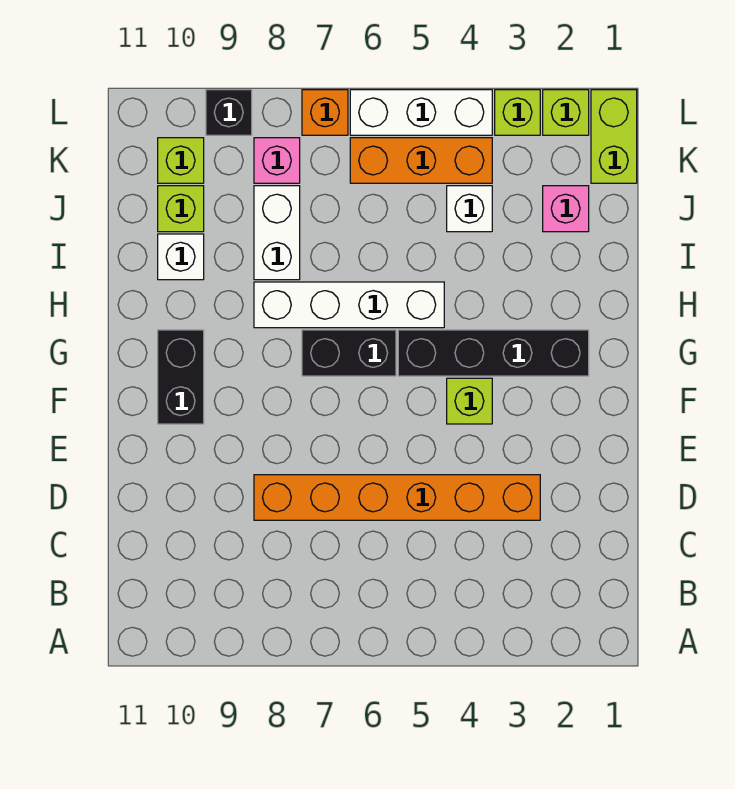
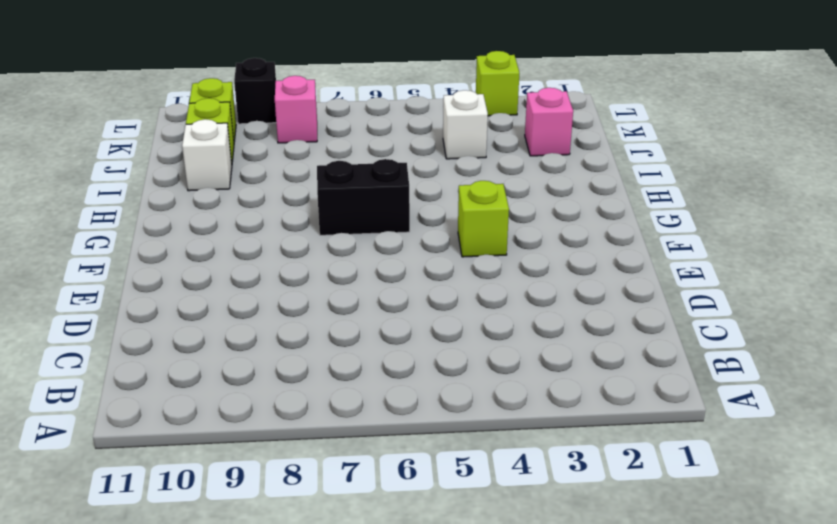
none -> orange 1x6 brick [254,475,540,520]
none -> black 1x2 brick [158,330,204,424]
none -> black 1x4 brick [398,330,589,376]

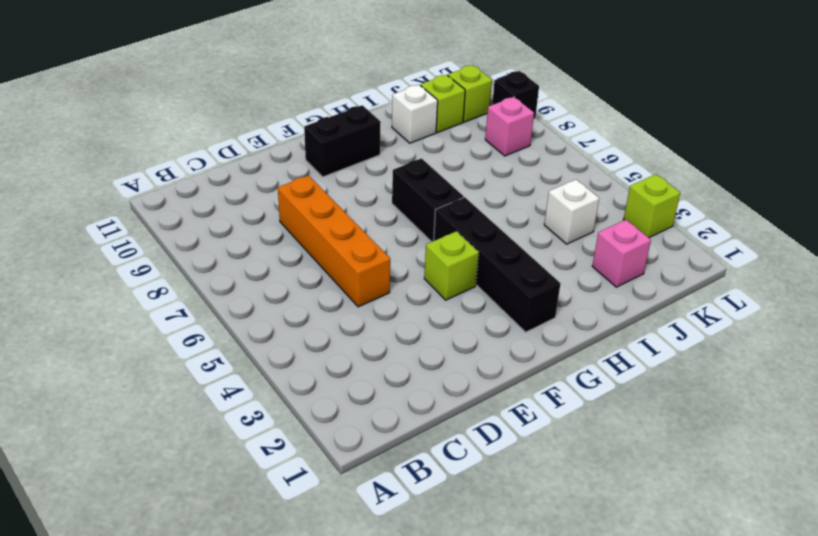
orange 1x4 brick [278,176,390,307] -> orange 1x6 brick [254,475,540,520]
none -> white 1x4 brick [254,282,444,328]
none -> white 1x2 brick [254,186,300,280]
none -> lime 1x2 brick [591,90,637,183]

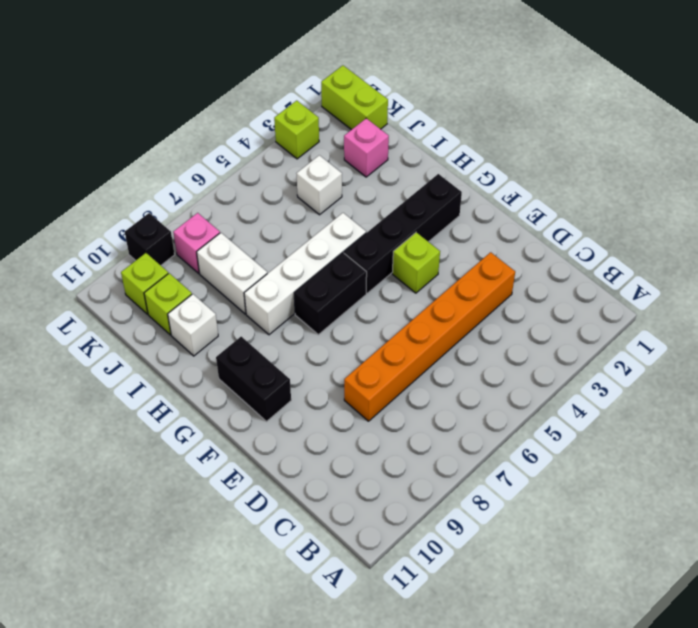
none -> orange 1x3 brick [350,138,492,183]
none -> lime 1x1 brick [543,90,589,135]
none -> white 1x3 brick [350,90,492,135]

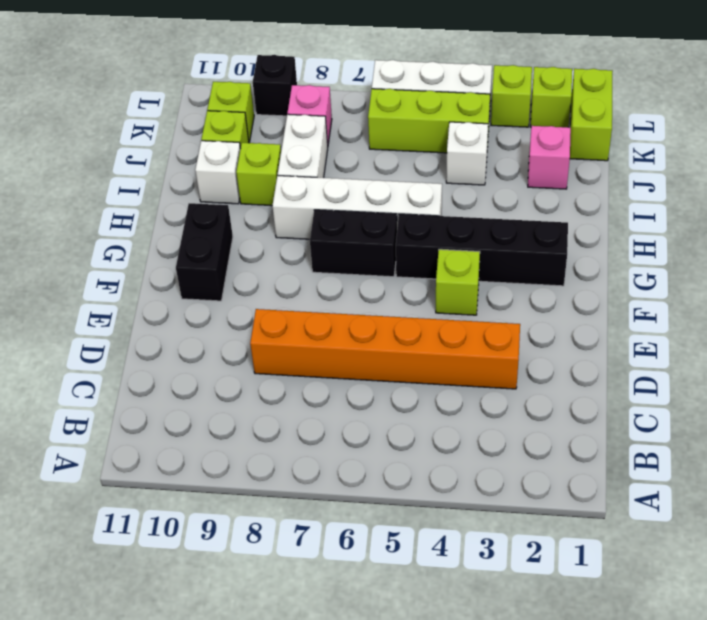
lime 1x1 brick [236,143,281,206] -> none
lime 1x3 brick [368,89,490,153] -> orange 1x3 brick [350,138,492,183]
none -> orange 1x1 brick [302,90,348,135]

